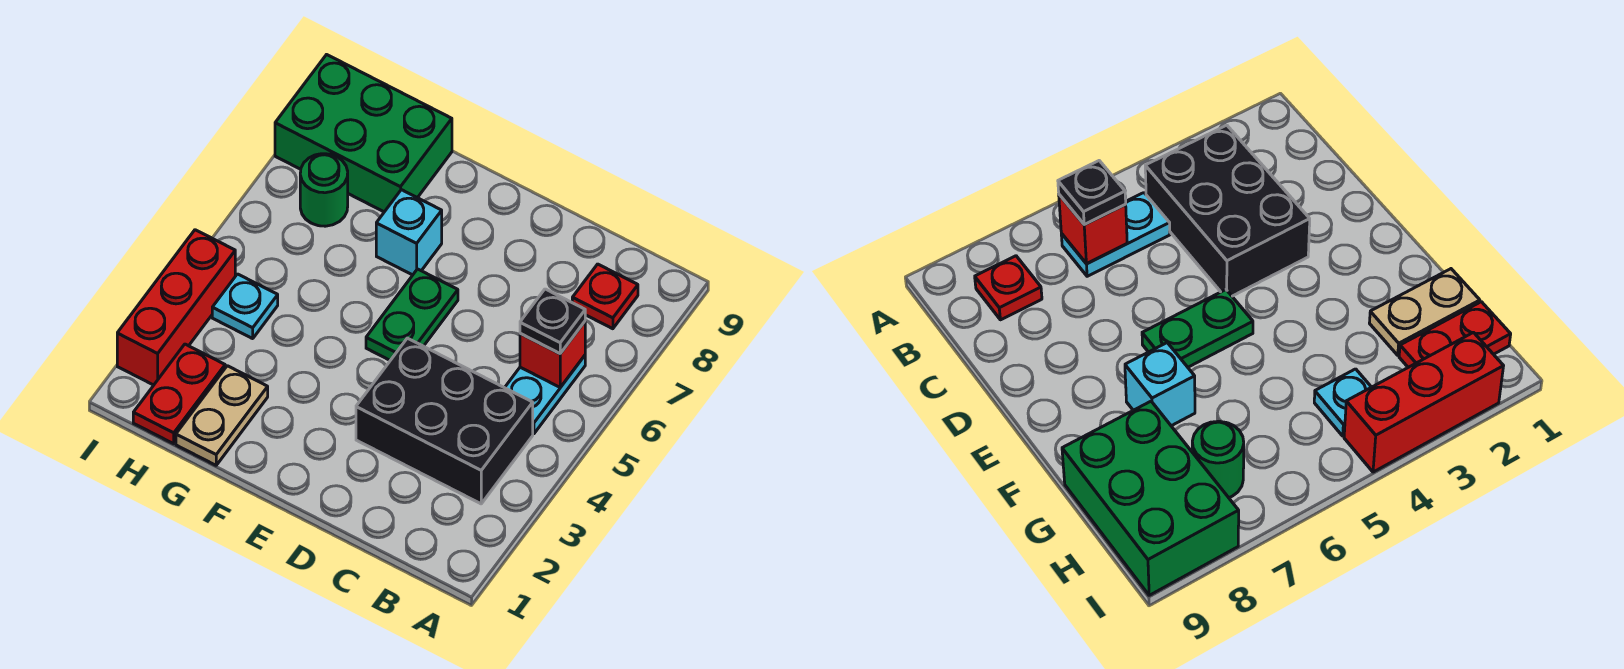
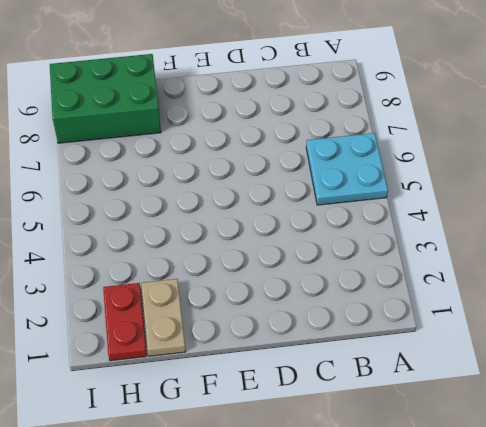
cyan 2x2 plate [306,133,388,205] -> cyan 1x2 plate [505,356,585,434]
none -> black 2x3 brick [356,338,533,504]
none -> red 1x1 plate [572,264,638,329]
none -> green 1x2 plate [366,269,458,360]

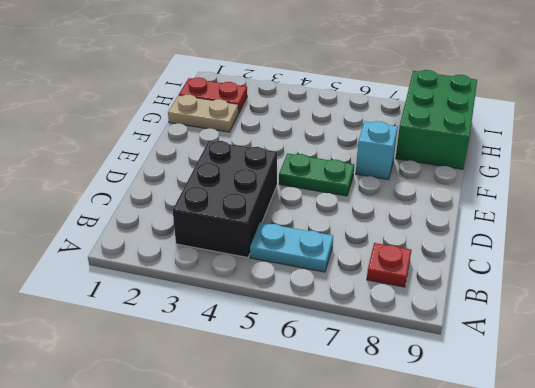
none -> cyan 1x1 plate [212,274,278,339]
none -> green 1x1 round brick [300,154,348,226]
none -> red 1x3 brick [117,230,235,385]

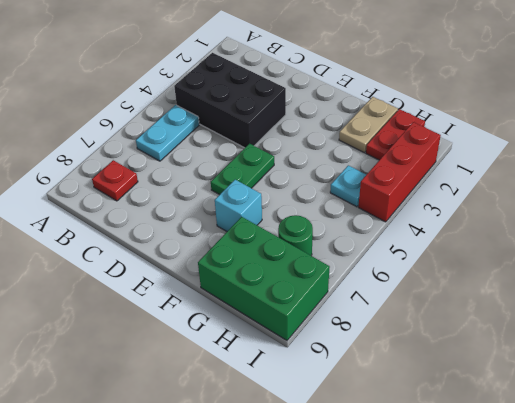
none -> red 1x1 brick [520,322,585,387]
none -> black 1x1 plate [520,289,585,354]

